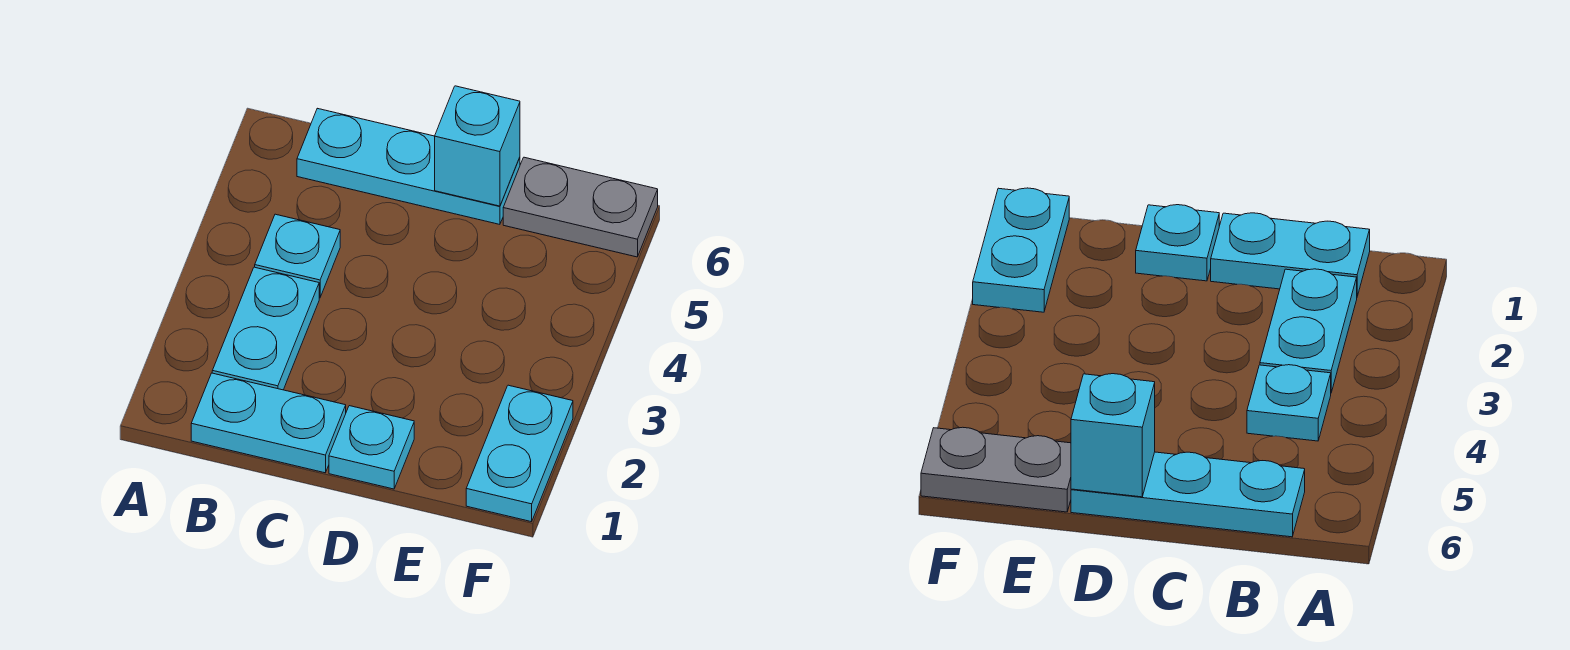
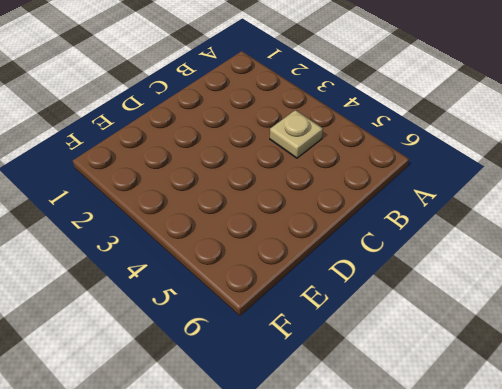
tan 1x1 plate [270,110,323,158] -> cyan 1x1 plate [255,214,340,298]
none -> cyan 1x2 plate [191,373,346,473]
none -> cyan 1x2 plate [212,267,319,390]

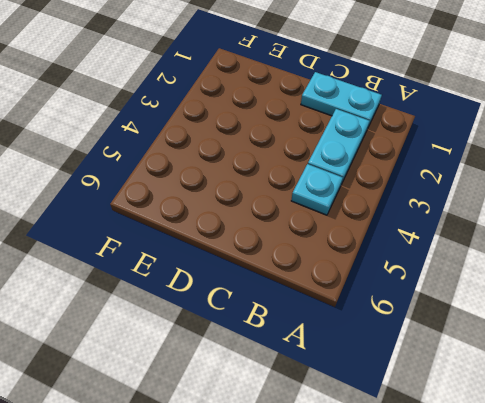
none -> cyan 1x3 plate [297,108,520,224]
none -> cyan 1x1 plate [329,406,414,489]

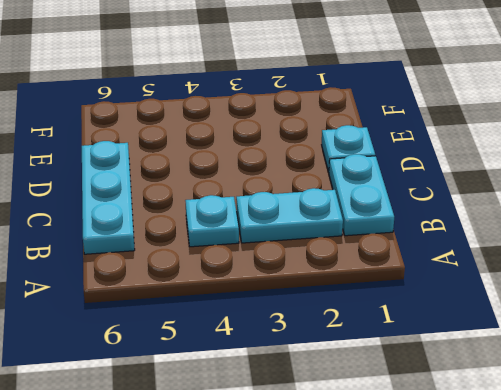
none -> grey 1x2 plate [503,157,658,257]
none -> cyan 1x2 plate [466,385,573,522]

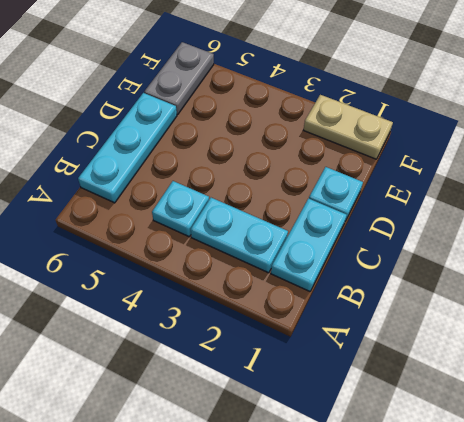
tan 1x2 plate [304,95,393,159] -> cyan 1x2 plate [466,385,573,522]
none -> cyan 1x1 brick [435,86,520,206]

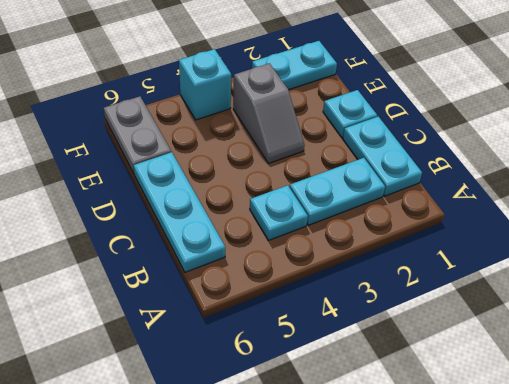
grey 1x2 slope [233,63,304,163] -> none
cyan 1x1 brick [179,49,231,120] -> cyan 1x1 brick moved to [435,86,520,206]

